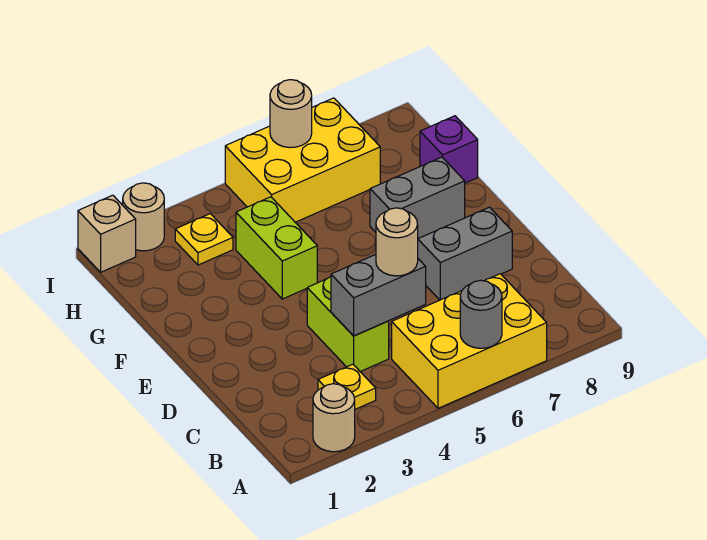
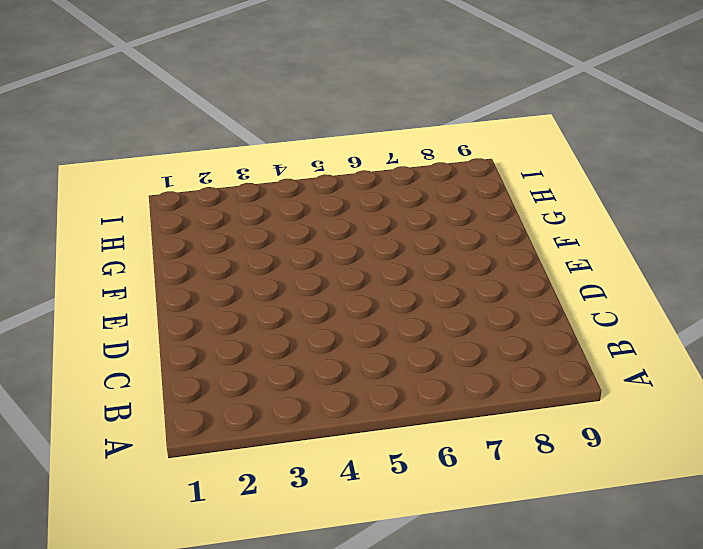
none -> tan 1x1 round brick [313,384,355,452]
none -> yellow 2x3 brick [392,274,547,408]
none -> yellow 1x1 plate [318,364,376,409]

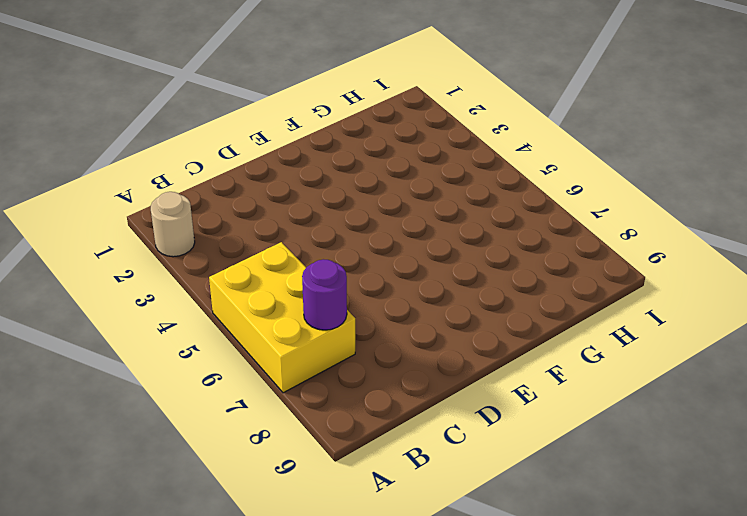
purple 1x1 round brick [302,259,347,330] -> none
none -> yellow 1x1 plate [318,364,376,409]
none -> lime 1x2 brick [307,277,389,372]
none -> grey 1x2 brick [418,207,512,300]

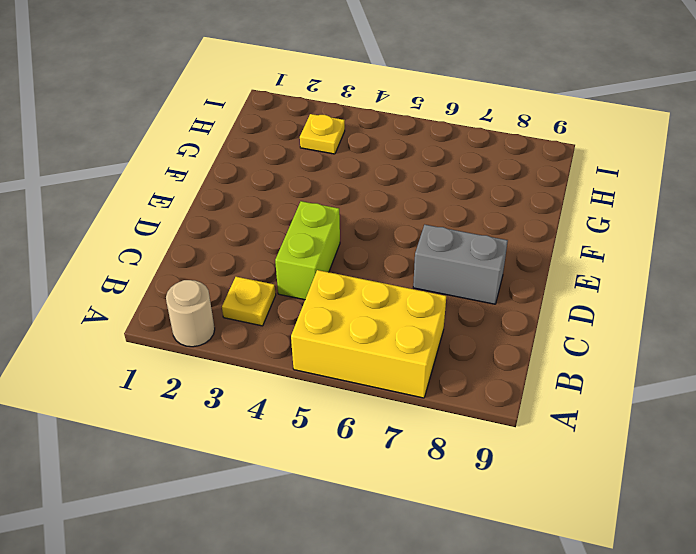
none -> lime 1x2 brick [236,197,317,299]
none -> grey 1x2 brick [370,157,465,238]
none -> purple 1x1 brick [420,116,478,183]

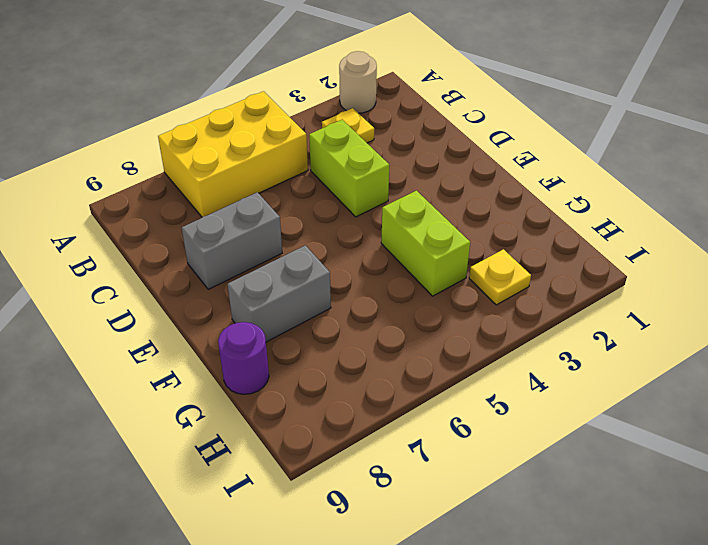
purple 1x1 round brick [218,322,269,394] -> purple 1x1 brick [420,116,478,183]
none -> yellow 2x3 brick [225,98,380,222]
none -> tan 1x1 brick [78,195,136,272]
none -> tan 1x1 round brick [123,183,164,251]

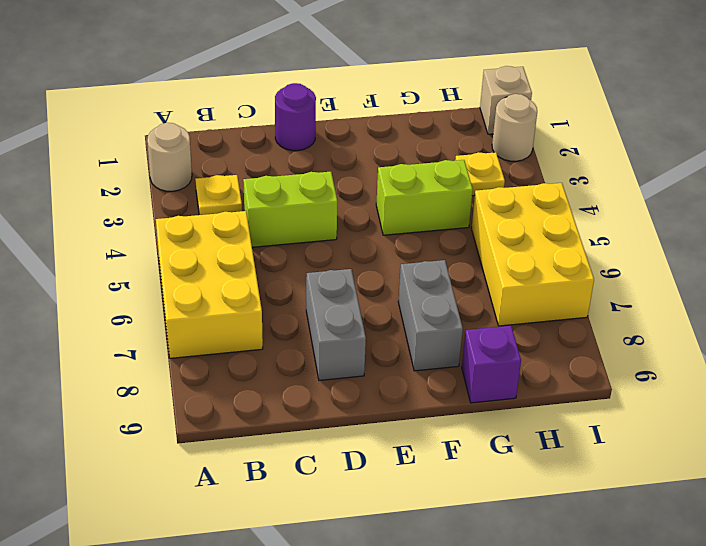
purple 1x1 round brick [275,83,316,151] -> none
none -> grey 1x1 round brick [460,280,502,348]
none -> grey 1x2 brick [331,255,426,336]
none -> tan 1x1 round brick [270,80,312,148]

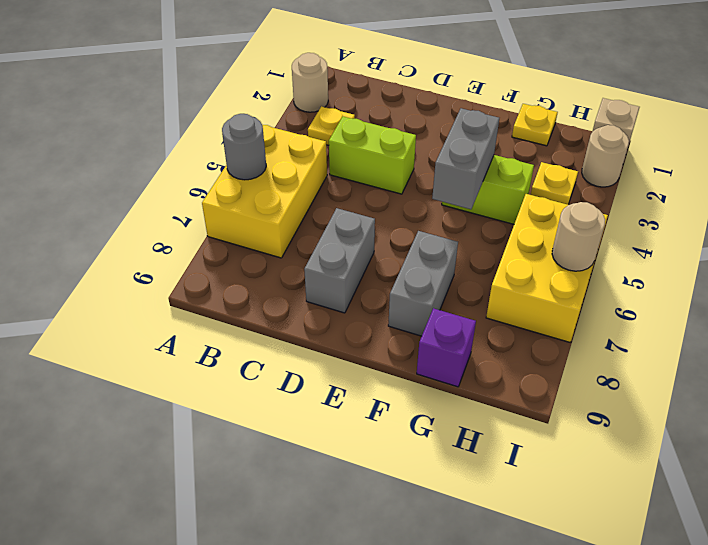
grey 1x2 brick [432,108,499,209] -> grey 1x2 brick moved to [331,255,426,336]
yellow 1x1 plate [512,104,558,146] -> none
none -> tan 1x1 round brick [376,208,418,276]

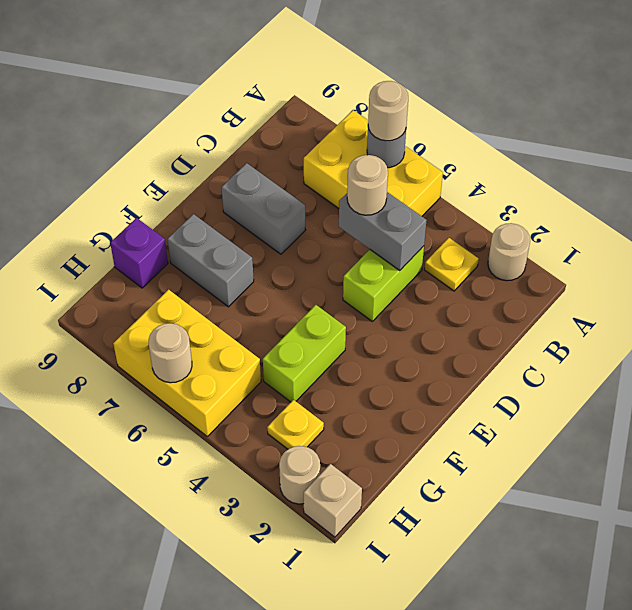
tan 1x1 round brick [368,81,408,141] -> none

